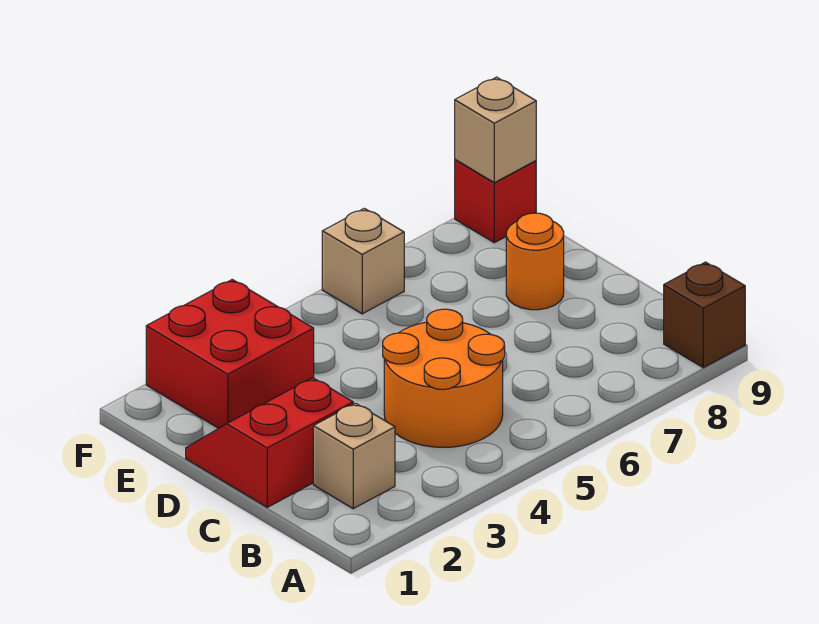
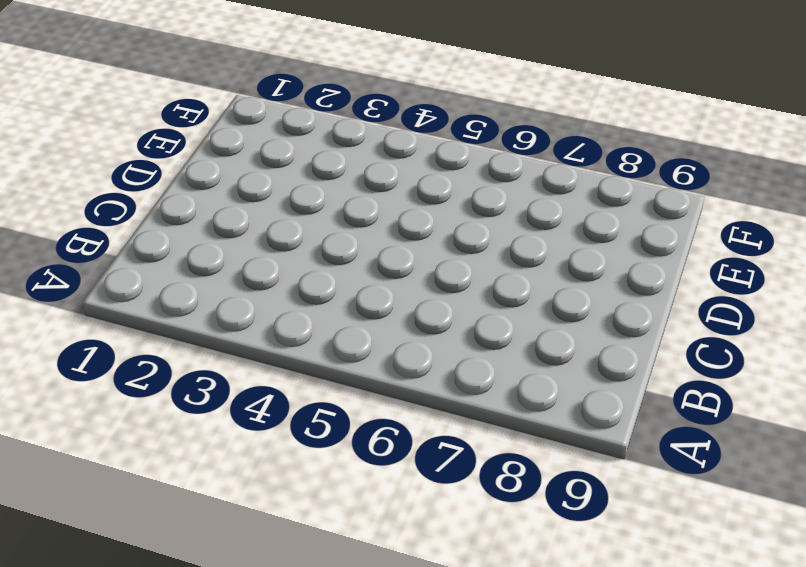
none -> brown 1x1 brick [664,262,745,368]
none -> tan 1x1 brick [313,403,395,509]

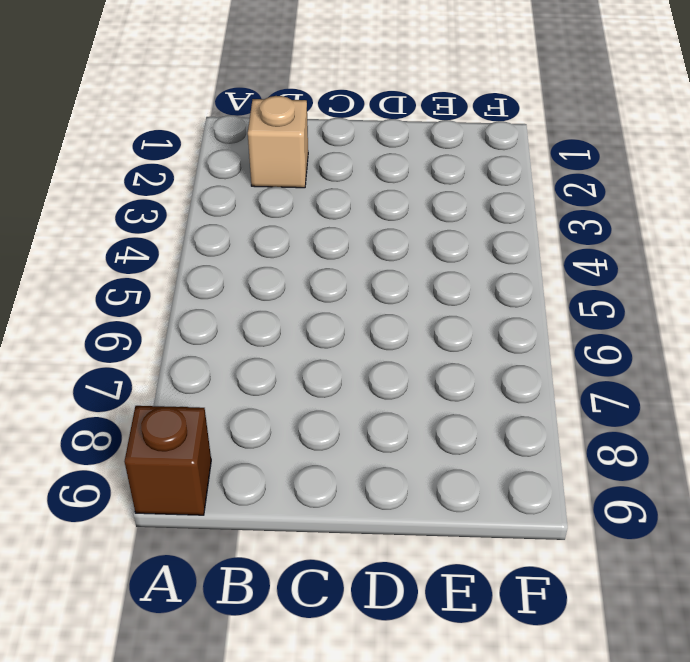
none -> orange 2x2 round brick [383,309,505,447]
none -> red 2x2 slope [186,378,353,507]

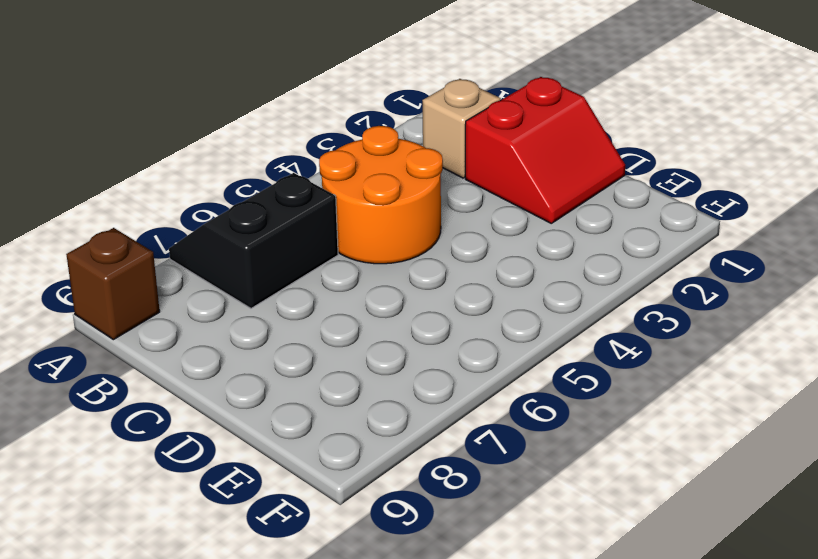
black 2x2 slope [169,173,338,308] -> none
none -> orange 1x1 round brick [506,213,564,310]
none -> red 2x2 brick [146,280,314,428]

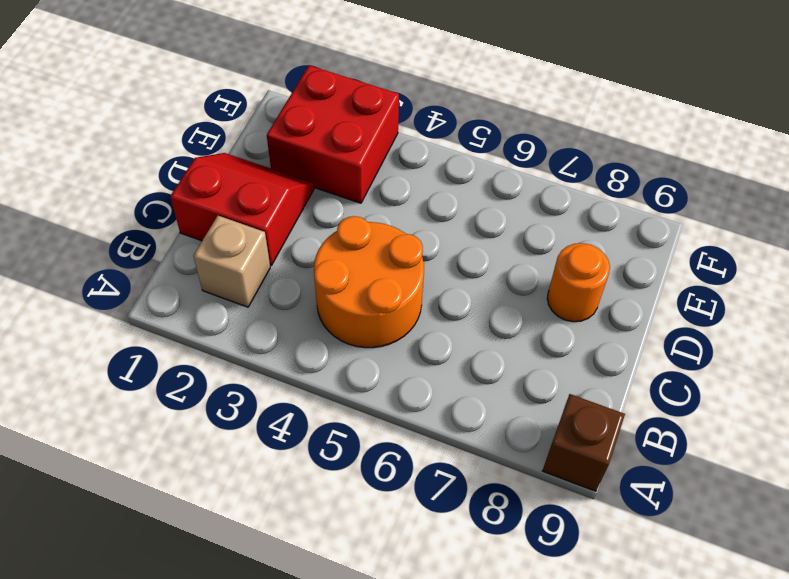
none -> tan 1x1 brick [322,208,404,314]
none -> red 1x1 brick [455,160,536,243]

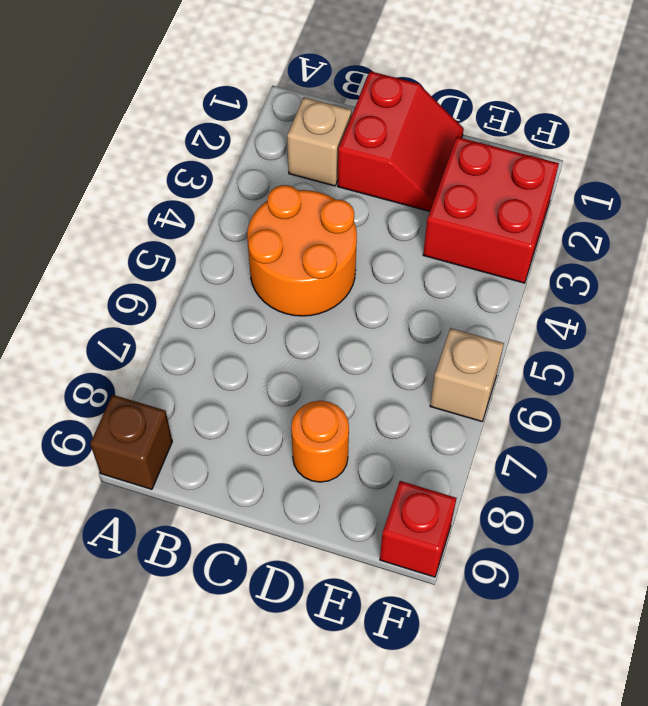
none -> tan 1x1 brick [455,77,536,183]

